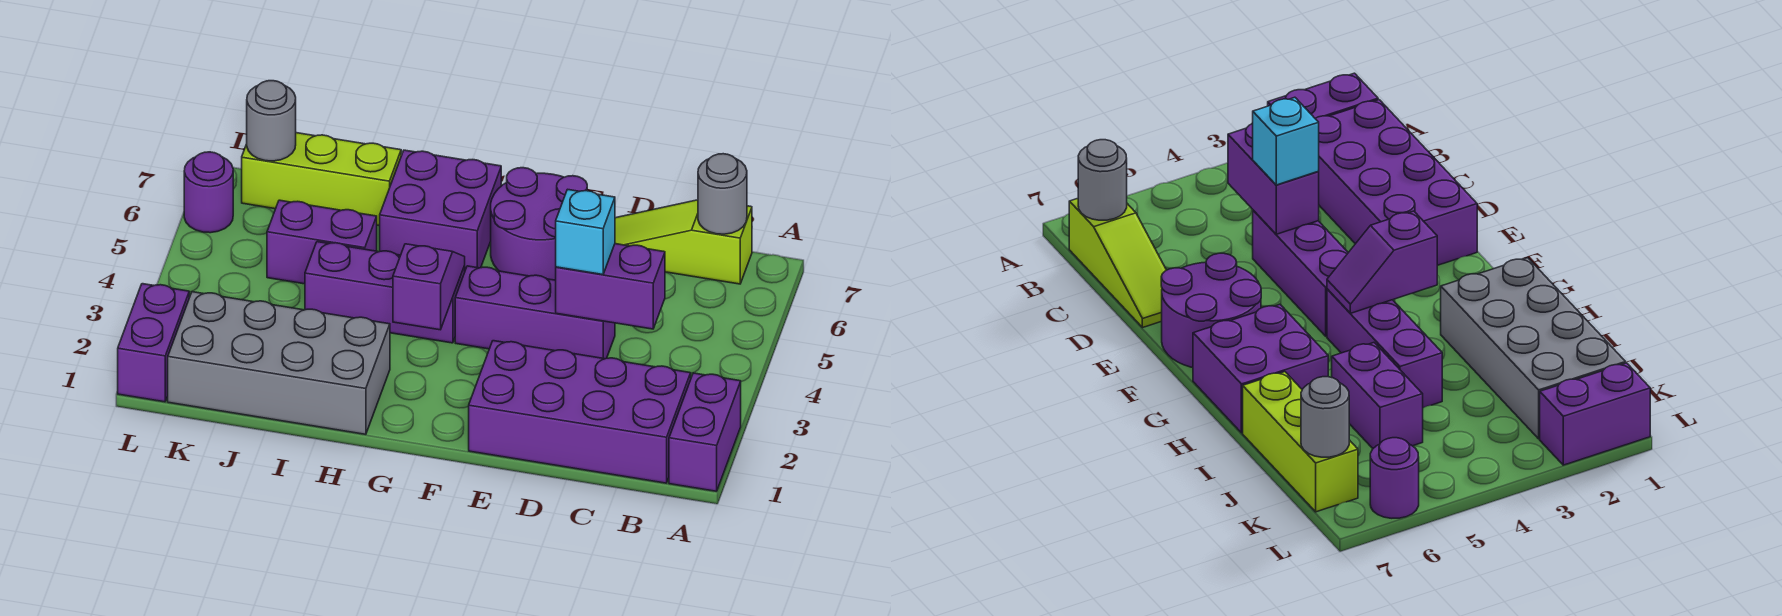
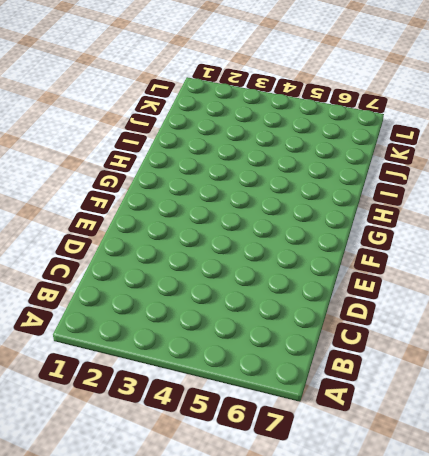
none -> purple 1x2 brick [669,373,741,491]
none -> purple 2x4 brick [469,341,691,483]
none -> lime 1x3 slope [615,200,752,284]

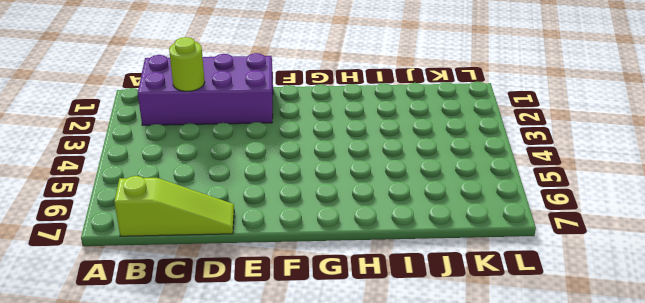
lime 1x1 round brick [169,37,205,91] -> none
none -> purple 1x2 brick [669,373,741,491]
none -> purple 1x3 brick [455,266,615,359]
none -> purple 2x2 round brick [491,168,587,280]

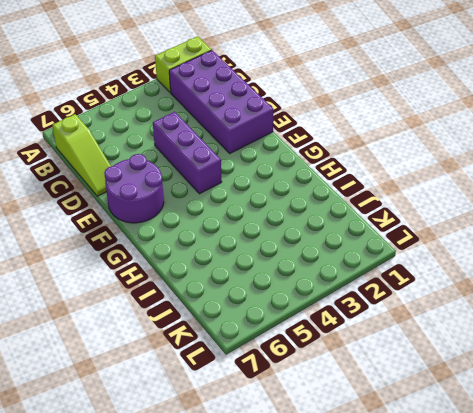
lime 1x2 brick [155,36,211,93] -> purple 1x2 brick [669,373,741,491]
none -> purple 1x3 brick [305,242,465,343]
none -> purple 2x2 brick [380,150,501,270]
none -> grey 2x4 brick [168,292,390,434]

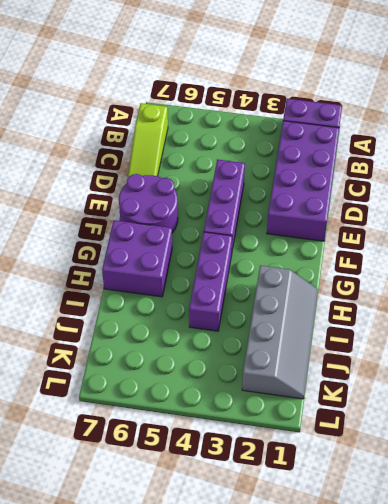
grey 2x4 slope [242,265,318,399] -> grey 2x4 brick [168,292,390,434]
none -> purple 1x2 brick [267,200,377,284]
none -> lime 1x3 brick [242,133,401,226]
none -> purple 1x2 brick [118,284,189,402]

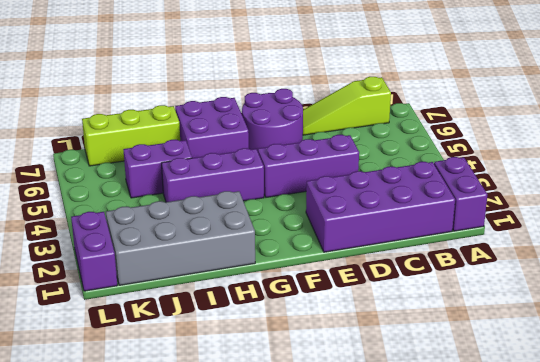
none -> purple 1x1 round brick [184,152,233,233]
none -> grey 1x1 round brick [698,154,747,234]
none -> purple 1x2 brick [556,244,665,329]

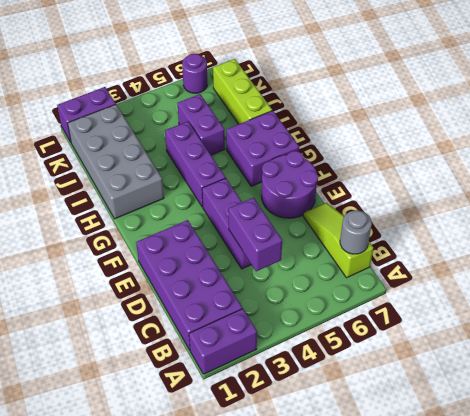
none -> purple 1x2 slope [393,244,465,330]
none -> grey 1x1 round brick [247,81,296,161]
none -> cyan 1x1 brick [556,189,615,275]

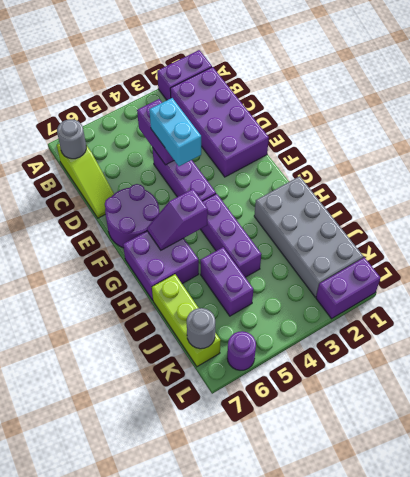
cyan 1x2 brick [149,98,201,166] -> cyan 1x1 brick [556,189,615,275]
purple 1x2 slope [147,189,208,250] -> purple 1x2 slope moved to [393,244,465,330]

